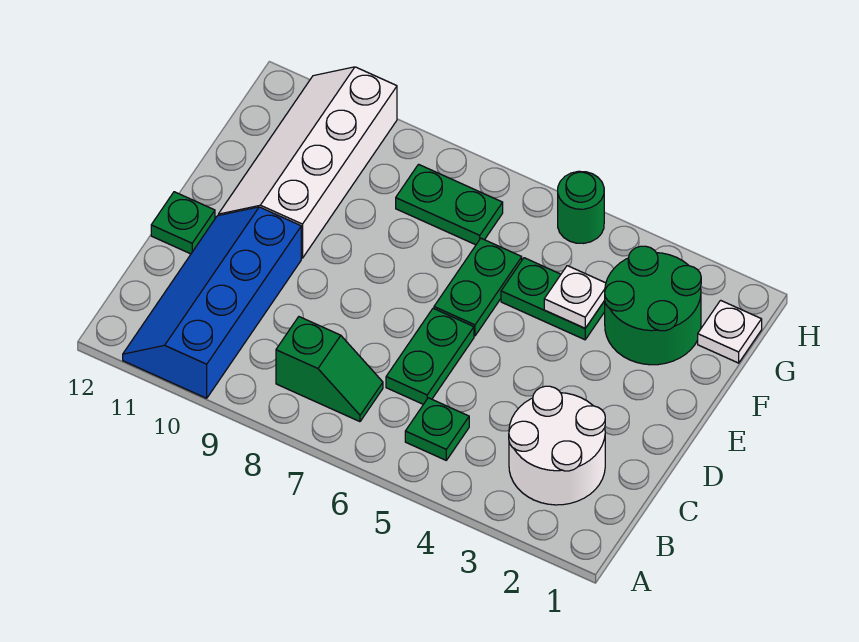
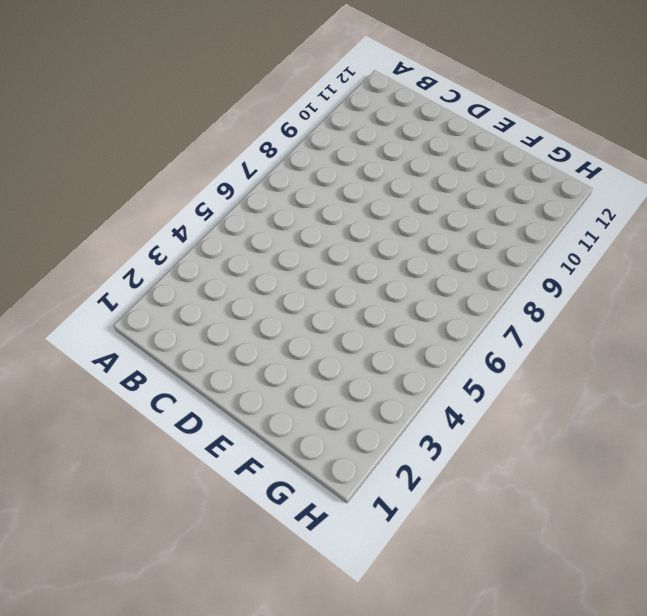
none -> blue 2x4 slope [123,207,301,398]
none -> white 2x2 round brick [509,386,605,505]
none -> green 1x1 plate [405,398,469,460]

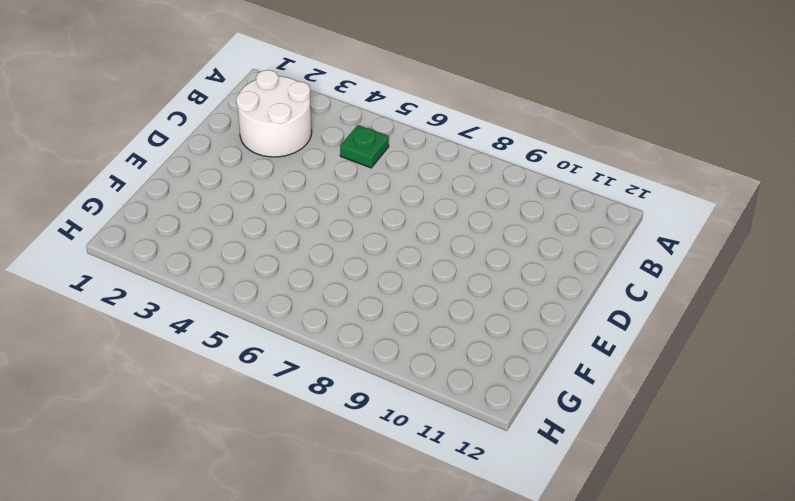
none -> blue 2x4 slope [123,207,301,398]
none -> green 1x2 slope [276,317,383,422]
none -> green 1x2 plate [386,308,474,404]

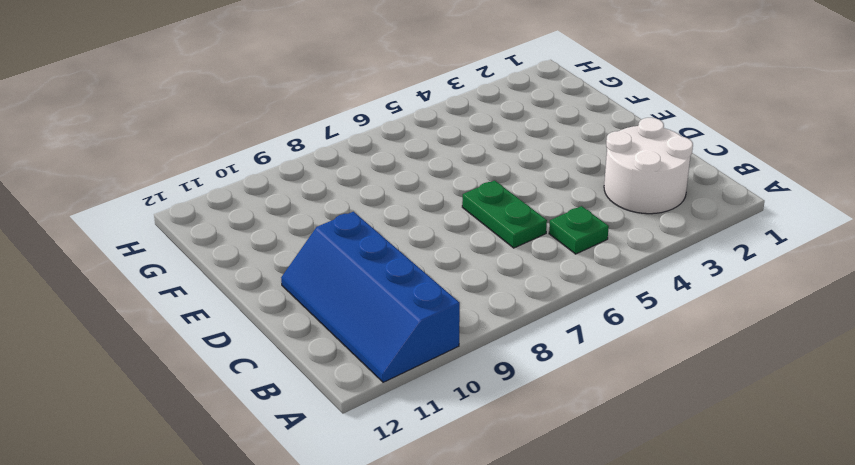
none -> green 1x2 slope [276,317,383,422]
none -> green 1x1 plate [151,192,215,254]
none -> green 1x2 plate [434,238,522,336]

